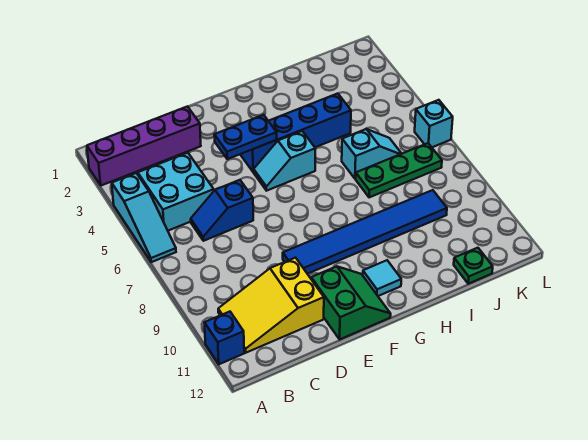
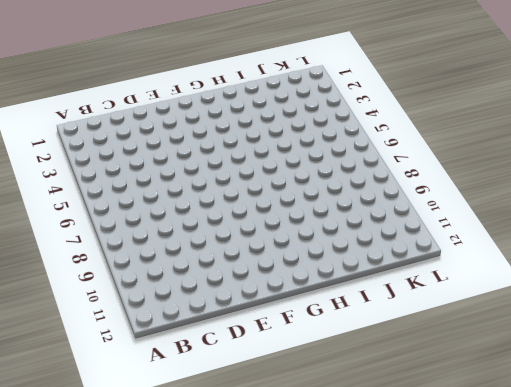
none -> purple 1x4 brick [87,106,201,186]
none -> cyan 1x3 slope [112,173,176,262]
none -> blue 1x1 brick [204,312,244,364]

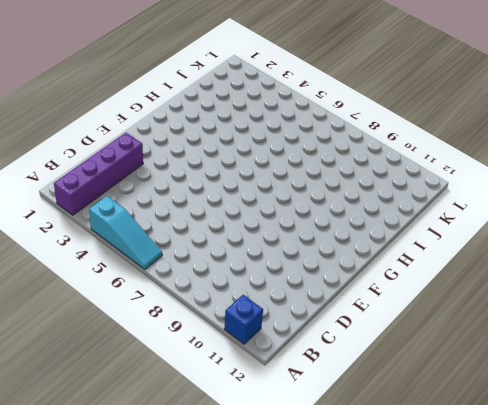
none -> cyan 2x2 brick [138,153,214,231]
none -> yellow 2x3 slope [218,258,324,353]
none -> blue 1x2 slope [191,180,253,241]

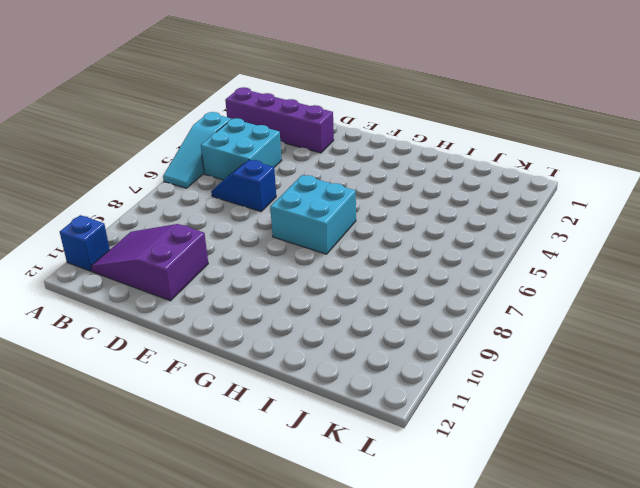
purple 2x3 slope [91,224,208,301] -> yellow 2x3 slope [218,258,324,353]
cyan 2x2 brick [270,175,356,254] -> none
none -> blue 1x6 tile [283,190,447,274]
none -> green 2x2 slope [311,266,391,339]
none -> blue 1x4 brick [241,94,351,172]

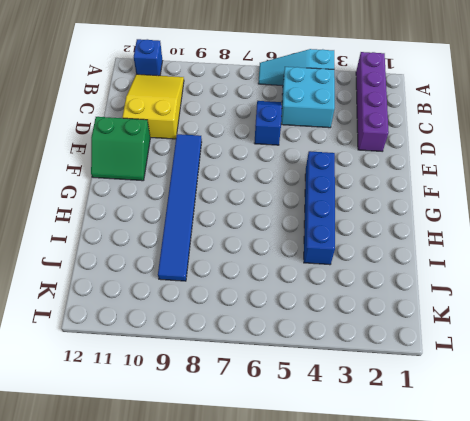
none -> cyan 1x2 slope [254,131,315,191]
none -> cyan 1x1 tile [363,260,401,296]
none -> cyan 1x2 slope [342,129,402,179]

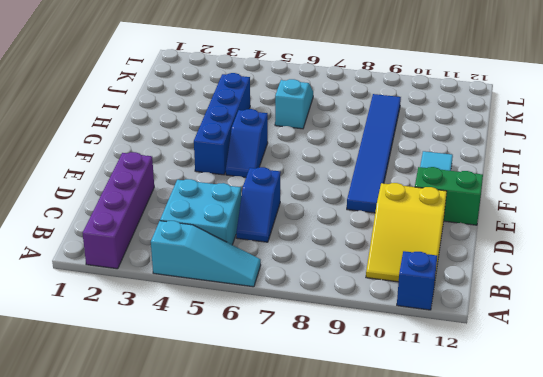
blue 1x2 slope [226,109,268,177] -> cyan 1x2 slope [254,131,315,191]
none -> green 1x3 plate [356,143,442,197]
none -> green 1x1 plate [454,248,493,284]
none -> cyan 1x1 brick [415,100,453,147]

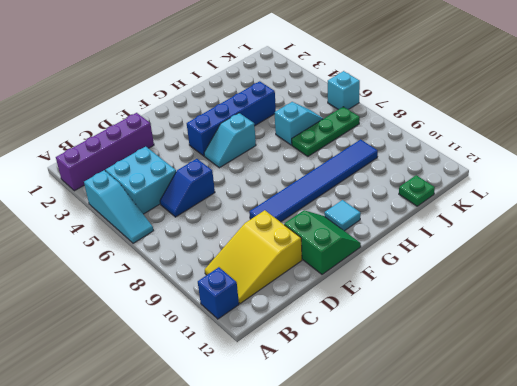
none -> blue 1x2 plate [214,115,277,159]

